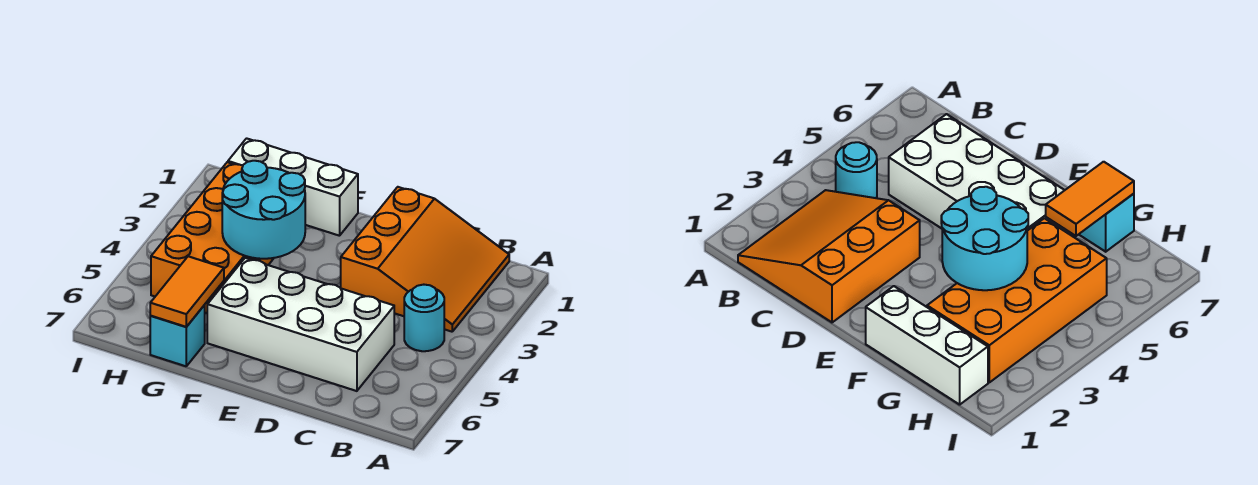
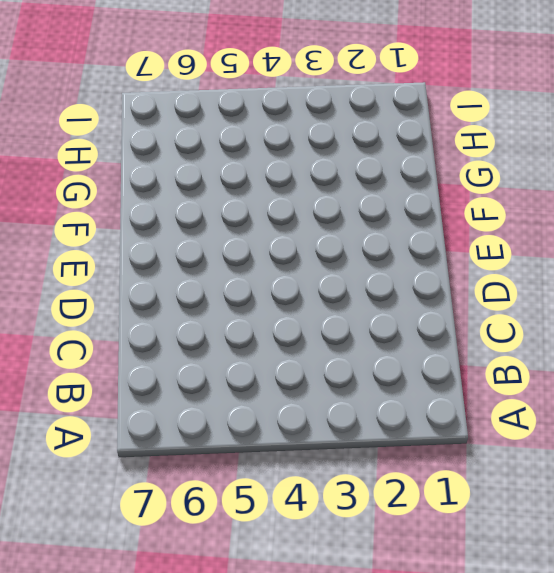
none -> orange 3x3 slope [341,187,509,332]
none -> cyan 1x1 round brick [404,285,444,351]

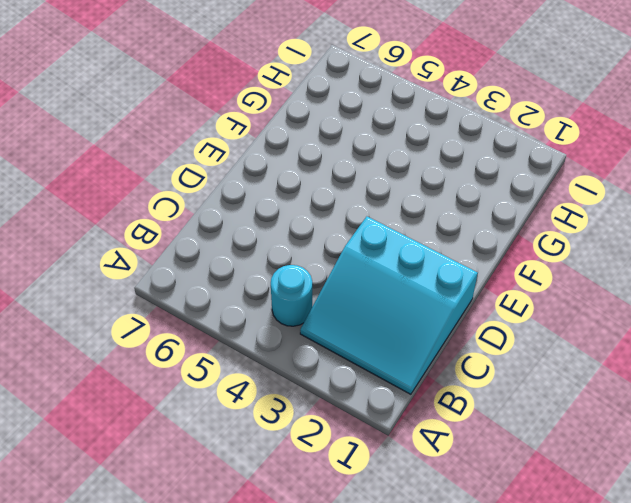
cyan 3x3 slope [300,217,478,394] -> orange 3x3 slope [341,187,509,332]
none -> white 2x4 brick [207,258,394,391]
none -> white 1x3 brick [228,138,358,236]

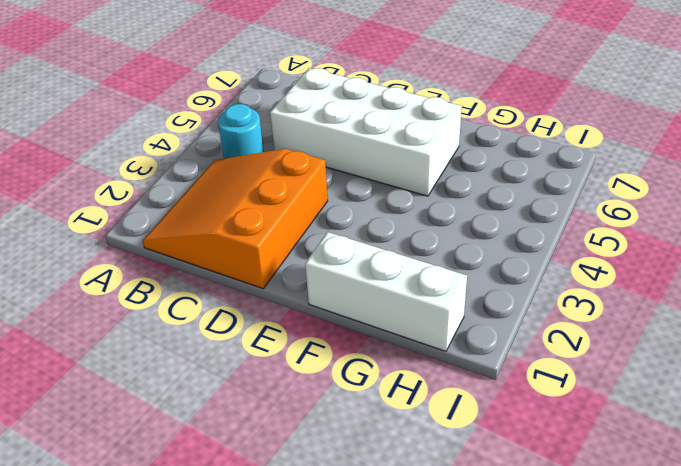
none -> orange 2x4 brick [151,162,274,313]
none -> cyan 1x1 brick [150,305,205,366]

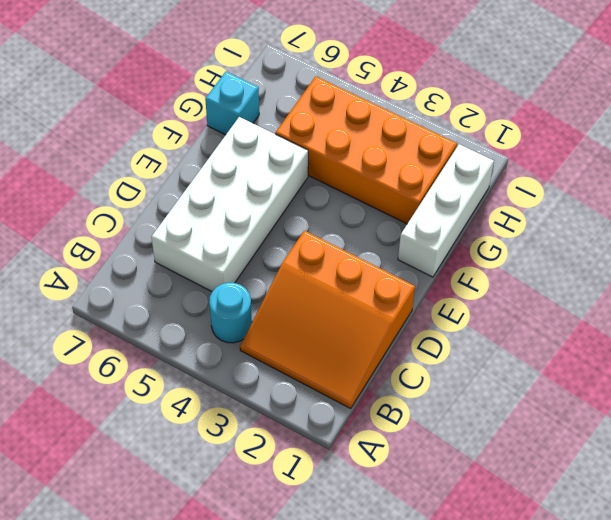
none -> cyan 2x2 round brick [222,161,305,259]
none -> orange 1x2 tile [150,256,224,327]

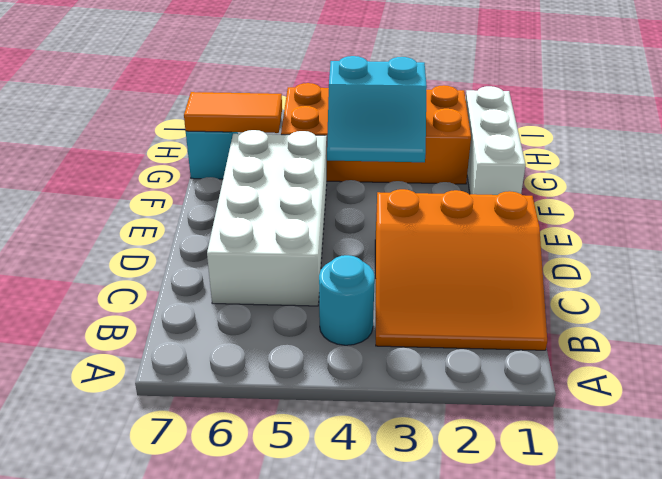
cyan 2x2 slope [327,56,427,162] -> cyan 2x2 round brick [222,161,305,259]

